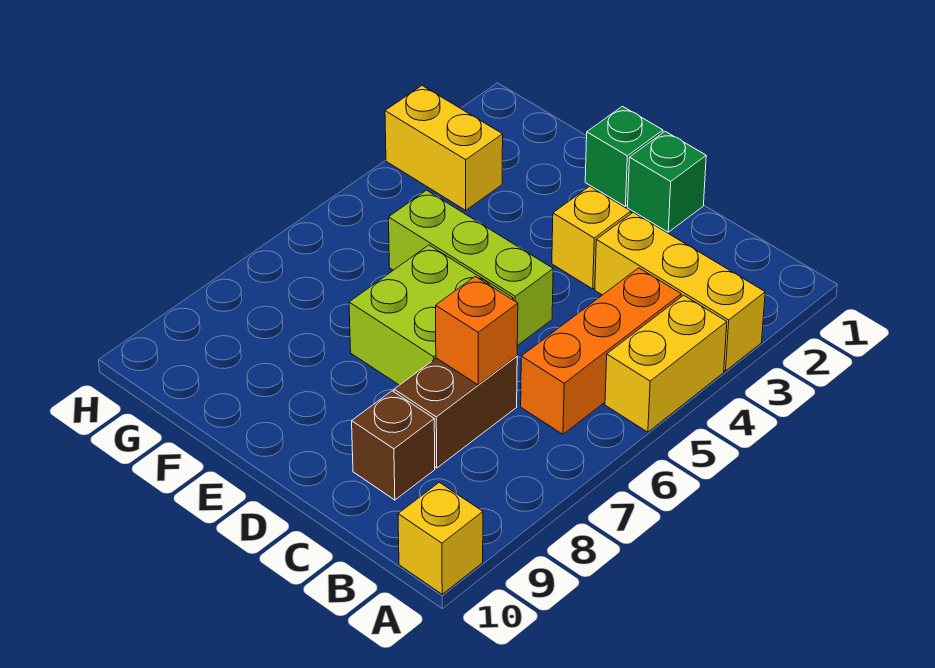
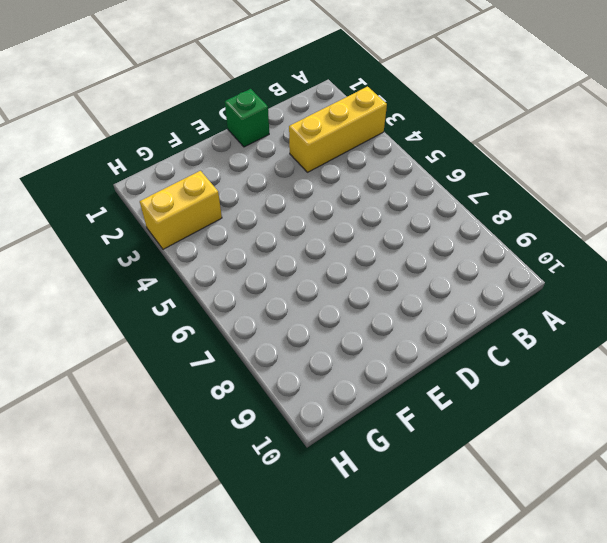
none -> yellow 1x2 brick [605,295,727,432]
none -> yellow 1x1 brick [398,482,483,594]
none -> orange 1x3 brick [521,268,681,434]

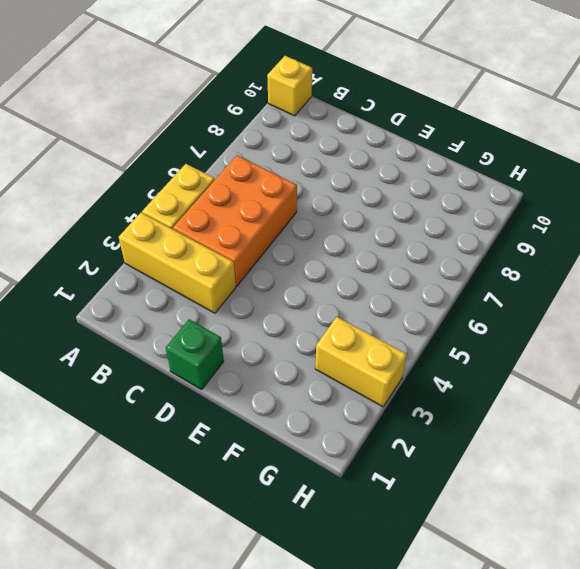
orange 2x3 brick [173,155,297,286] -> orange 1x3 brick [521,268,681,434]
none -> brown 1x2 brick [394,356,517,468]
none -> brown 1x1 brick [352,391,435,500]
none -> yellow 1x1 brick [552,186,631,289]

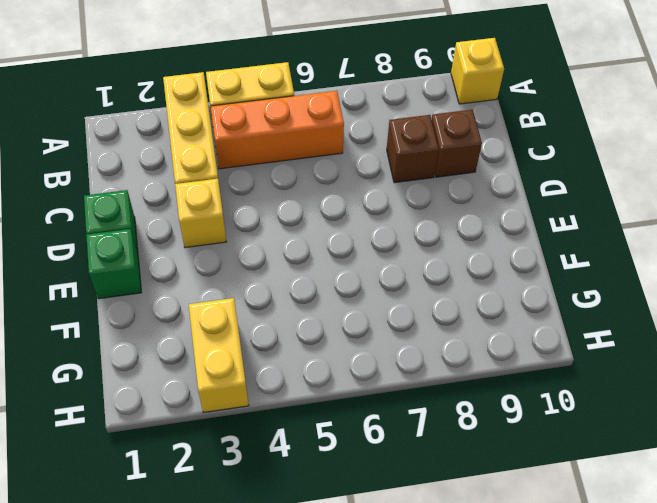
brown 1x1 brick [387,115,439,183] -> brown 1x2 brick [394,356,517,468]
none -> lime 1x3 brick [389,190,553,346]
none -> lime 2x2 brick [349,245,513,385]
none -> orange 1x1 brick [436,276,518,385]

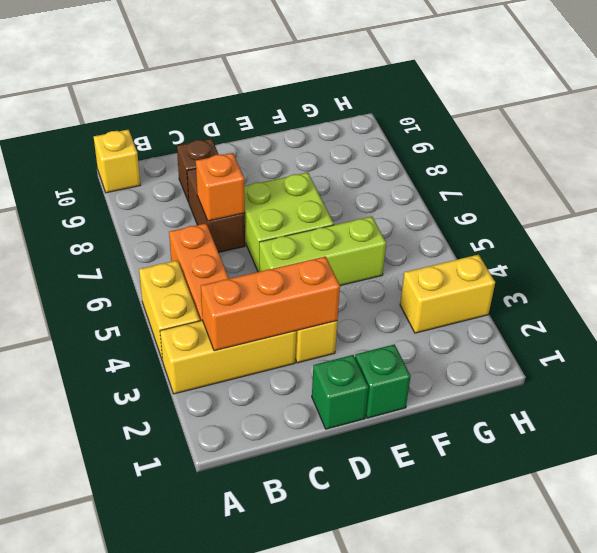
orange 1x3 brick [201,256,340,351] -> none

